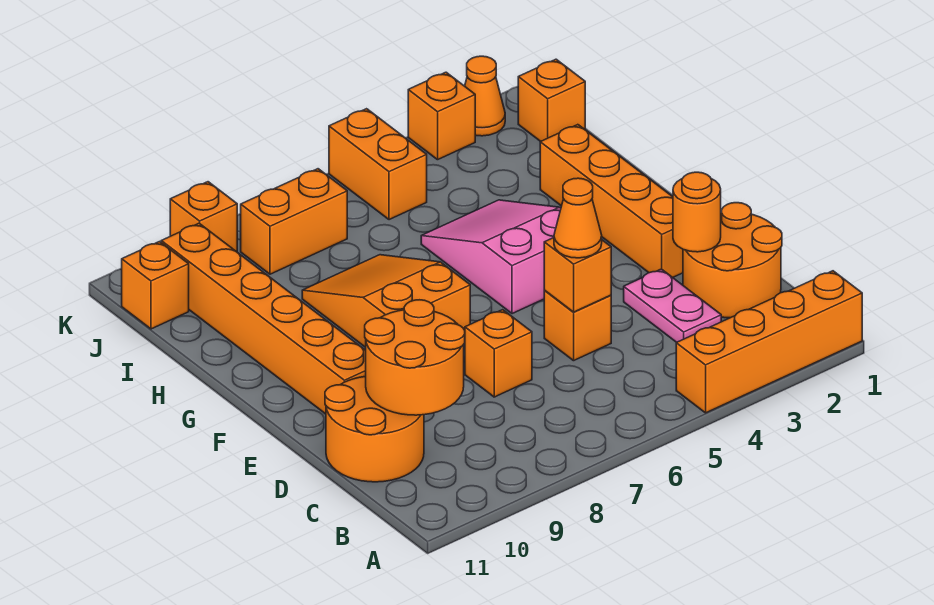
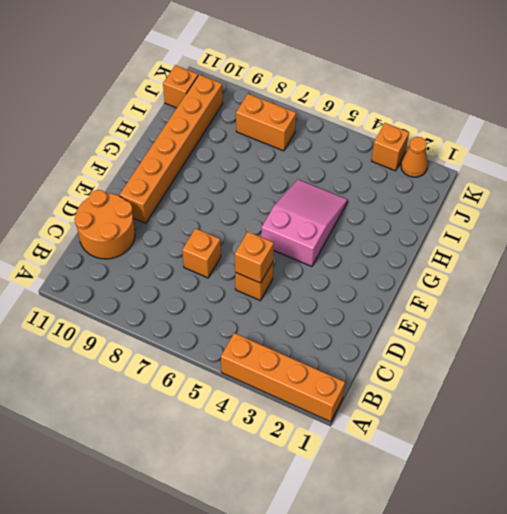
none -> orange 2x2 round brick [683,203,782,318]
none -> pink 1x2 plate [624,269,721,342]
none -> orange 1x4 brick [540,125,683,277]

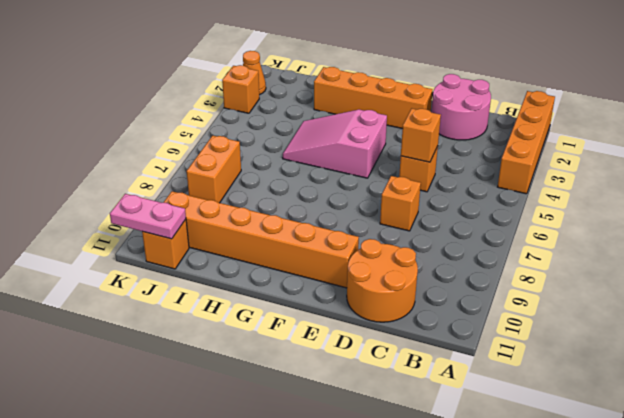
pink 2x2 round brick [431,74,491,140] -> orange 2x2 round brick [683,203,782,318]
pink 1x2 plate [110,194,186,239] -> pink 1x2 plate moved to [624,269,721,342]
none -> orange 2x3 slope [302,255,470,347]
none -> orange 1x1 brick [518,59,585,141]
none -> orange 1x2 brick [329,109,427,220]

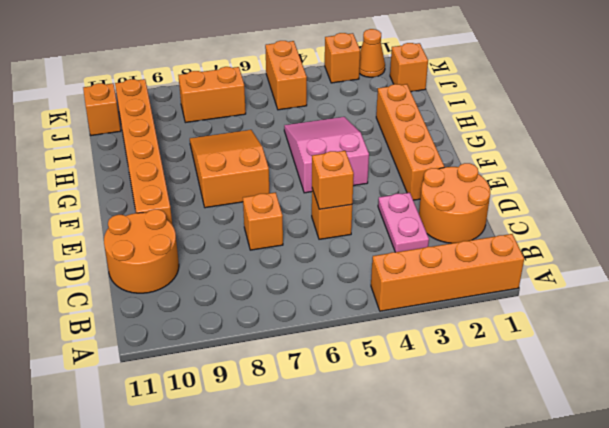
none -> orange 1x1 brick [170,182,237,252]
none -> orange 2x2 round brick [365,300,465,415]
none -> orange 1x1 round brick [673,172,721,252]

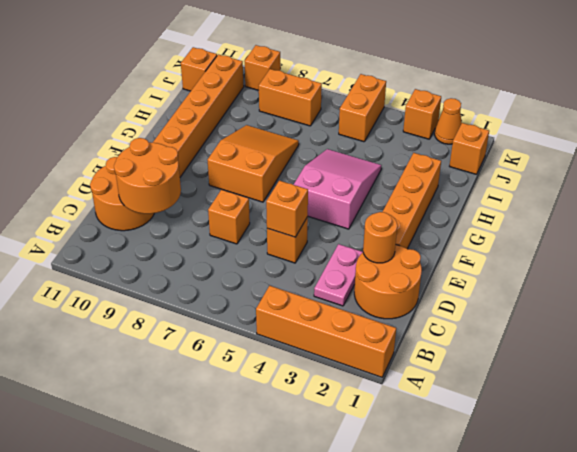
none -> orange 1x1 cone [554,178,602,258]

